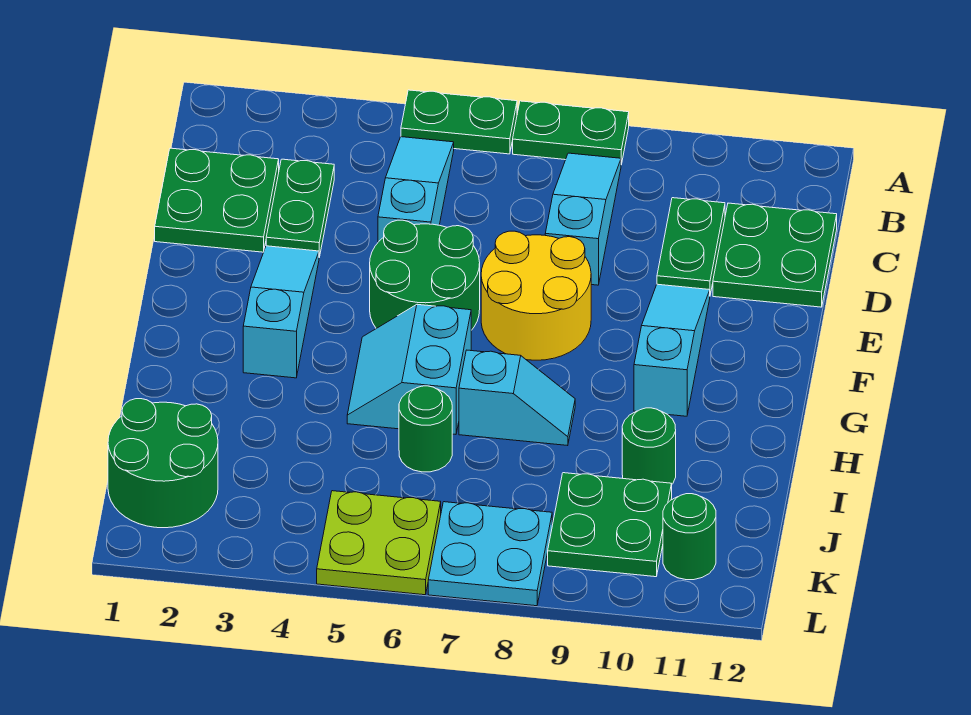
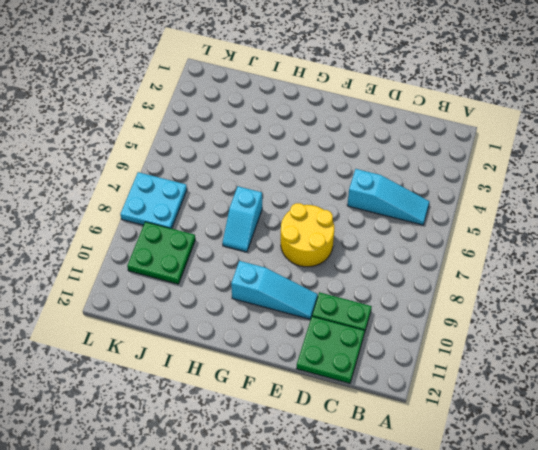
none -> green 1x2 plate [401,90,517,154]
none -> green 1x2 plate [513,101,629,165]
none -> cyan 1x3 slope [545,153,621,285]

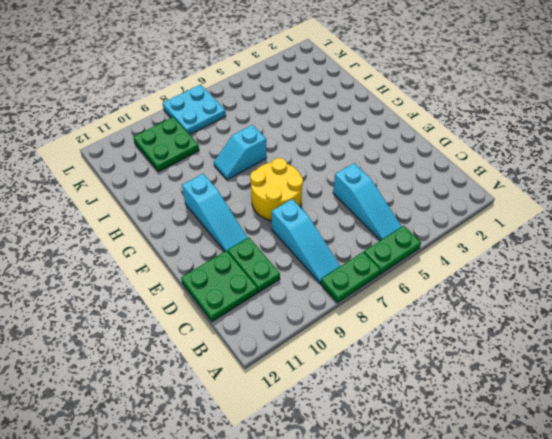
none -> green 2x2 plate [155,148,279,252]
none -> green 1x2 plate [266,159,334,257]
none -> cyan 1x3 slope [243,246,319,378]

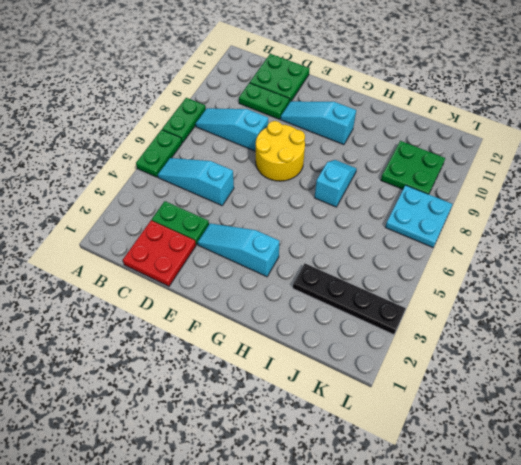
red 2x2 plate [123,221,196,286] -> green 2x2 plate [155,148,279,252]
black 1x4 plate [293,264,406,335] -> none
none -> green 2x2 round brick [370,220,480,330]
none -> cyan 2x2 slope [347,304,471,434]
none -> green 1x1 round brick [399,386,452,472]

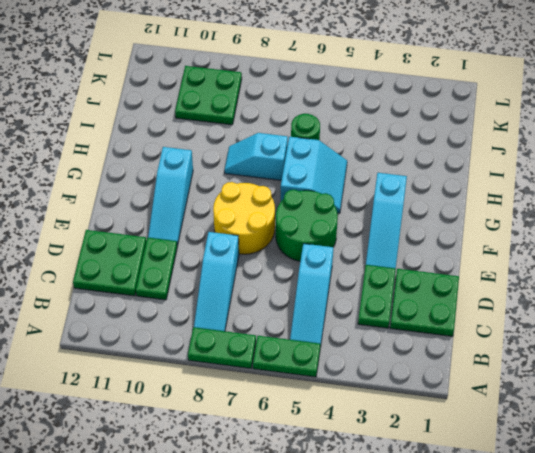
none -> green 1x1 round brick [622,408,676,484]
none -> green 2x2 round brick [108,399,218,528]
none -> lime 2x2 plate [317,491,441,595]

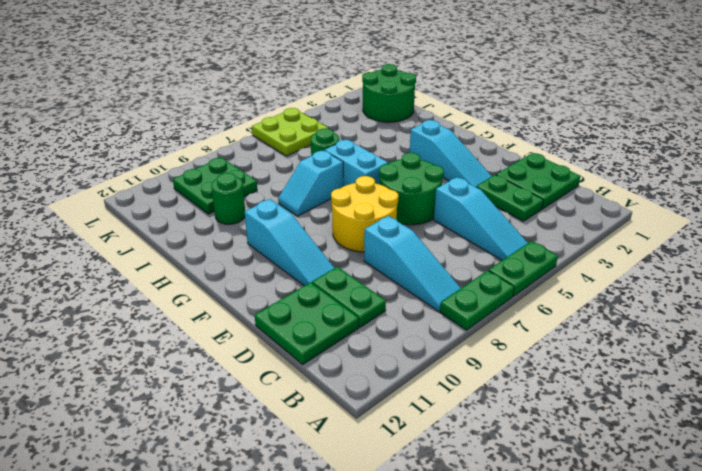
none -> cyan 2x2 plate [428,502,552,606]
none -> green 1x1 round brick [663,494,716,580]

